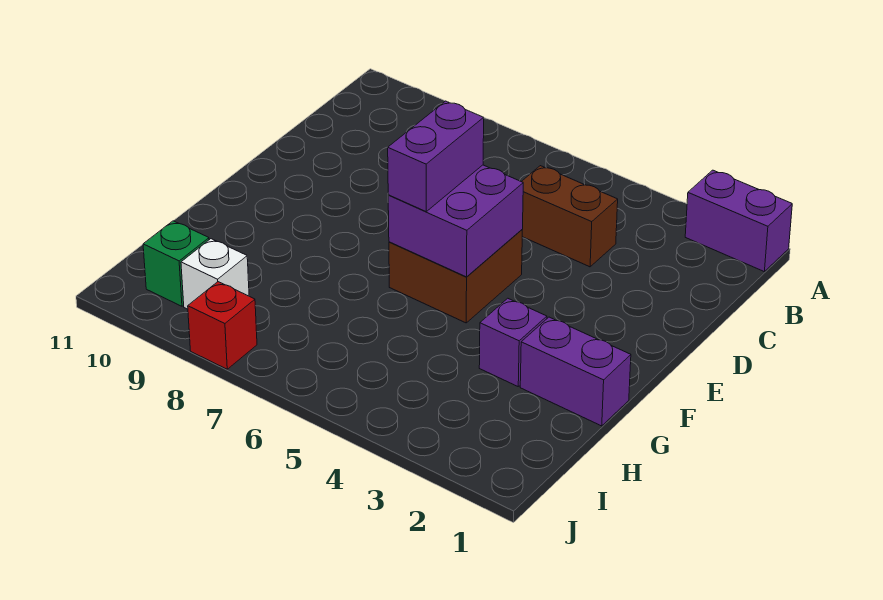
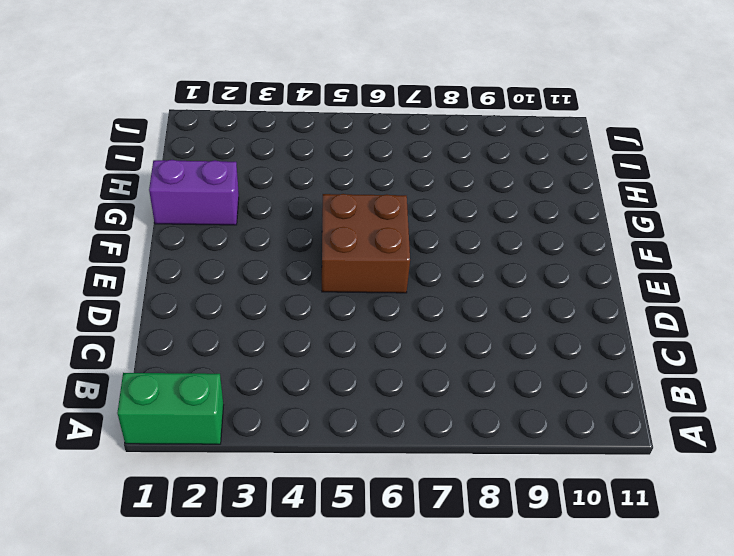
green 1x2 brick [117,373,223,444] -> purple 1x2 brick [685,170,792,271]
none -> brown 1x2 brick [521,166,618,267]
none -> purple 1x1 brick [479,298,547,386]

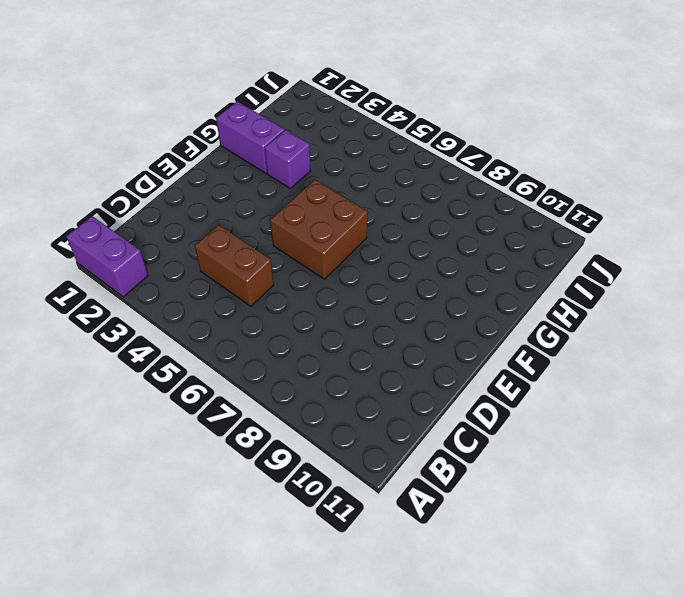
none -> white 1x1 brick [181,239,249,309]
none -> green 1x1 brick [143,221,209,306]

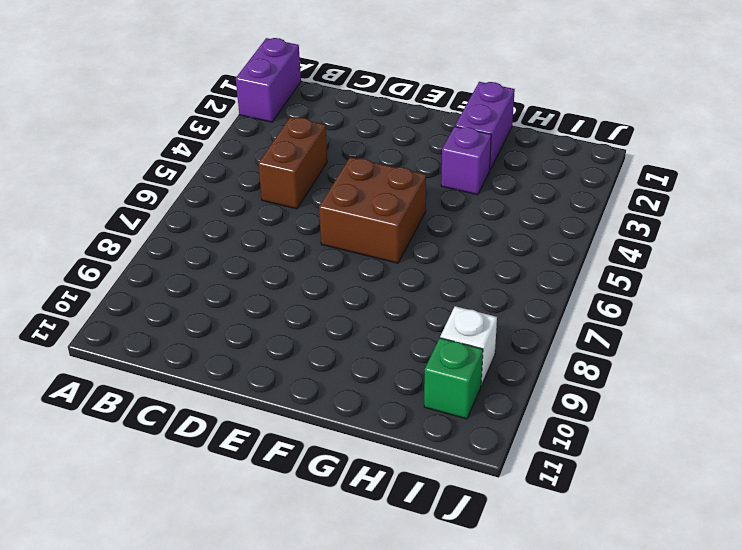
none -> red 1x1 brick [188,282,257,369]
none -> purple 2x2 brick [388,165,523,277]

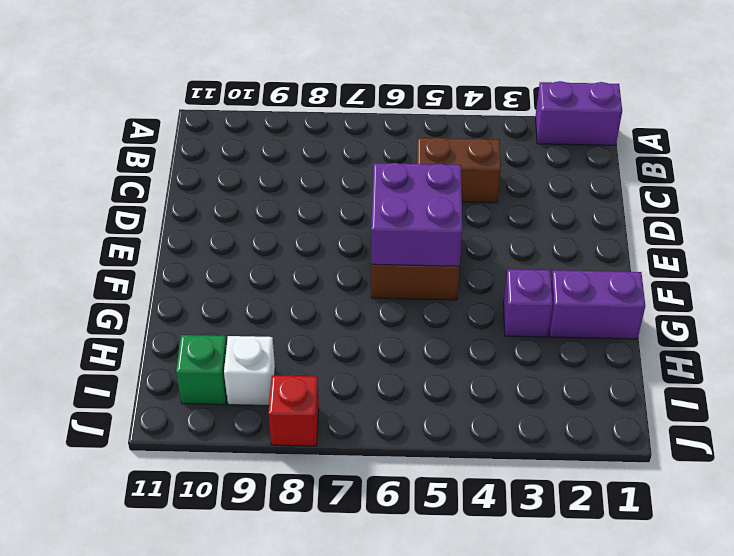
none -> purple 1x2 brick [388,101,484,211]

